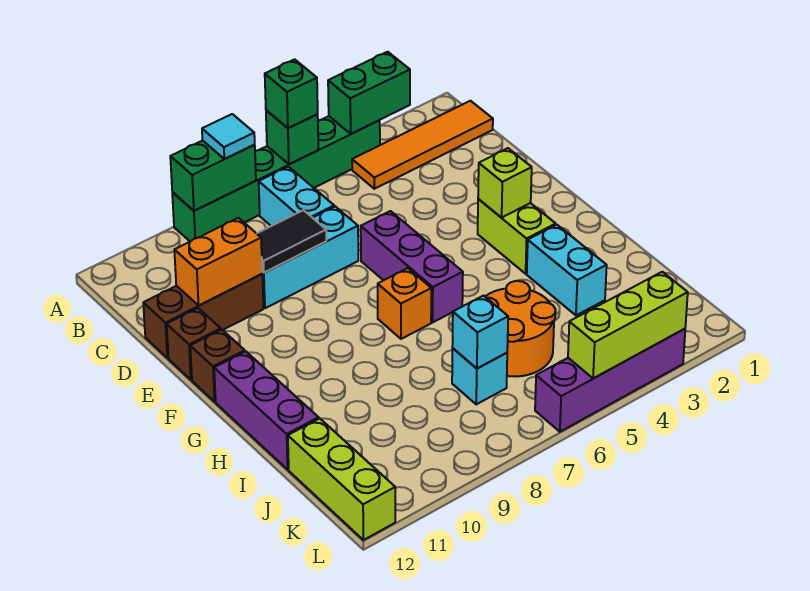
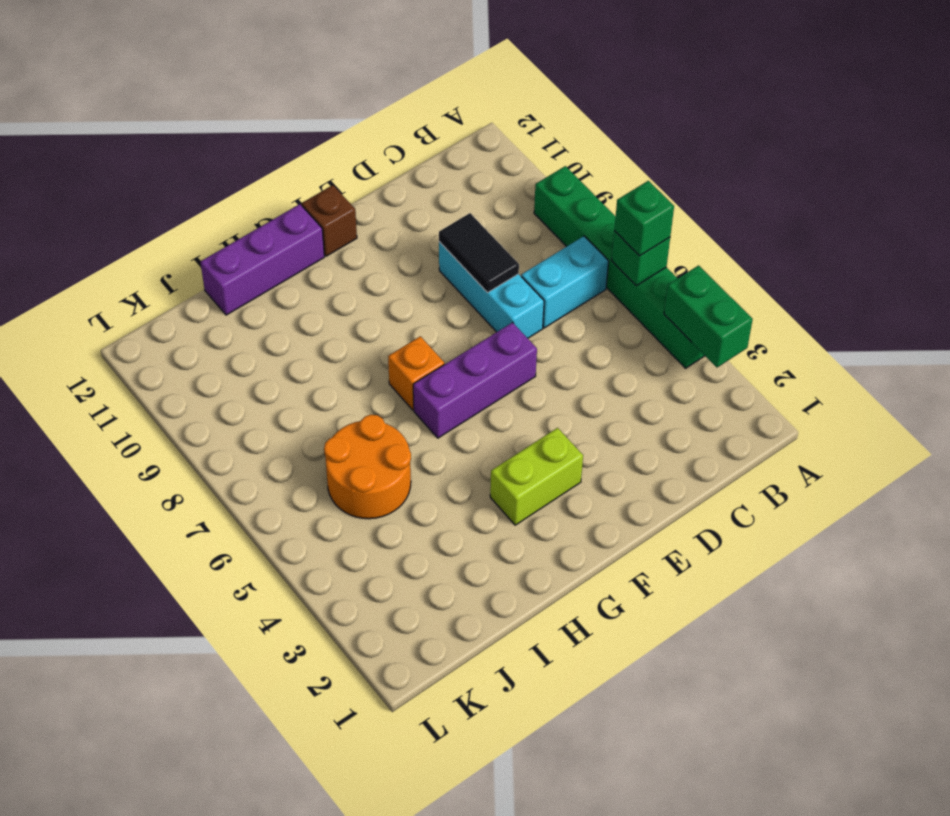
none -> orange 1x4 tile [352,101,493,189]
none -> brown 1x3 brick [143,274,263,358]
none -> brown 1x1 brick [167,308,221,380]

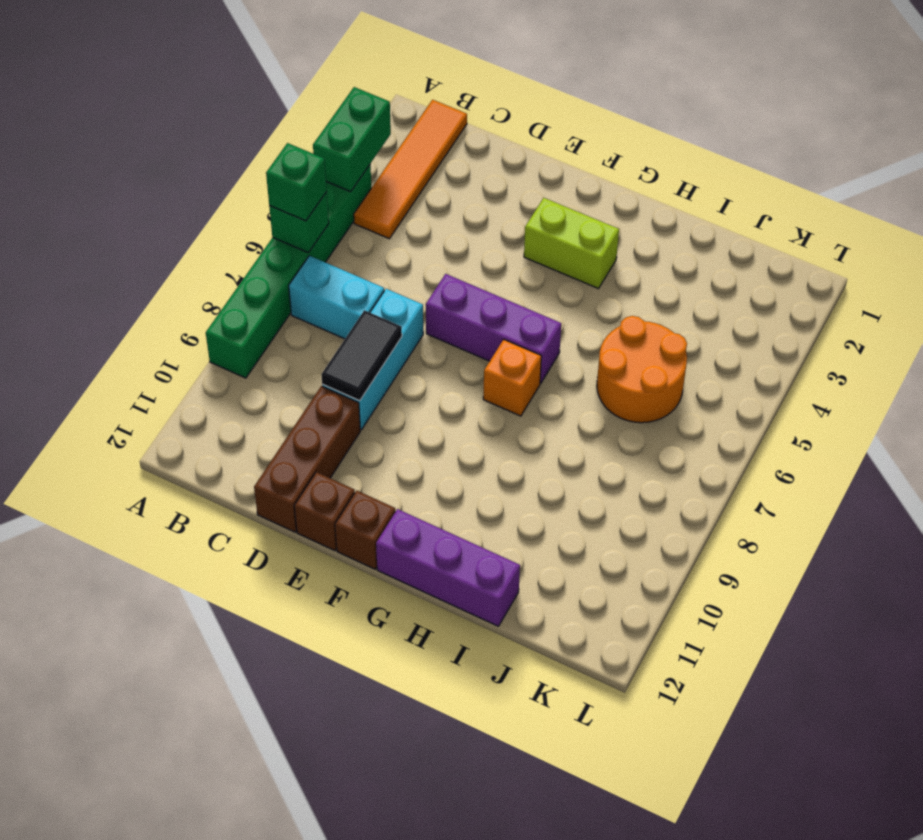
none -> cyan 1x2 brick [527,225,607,315]
none -> cyan 1x1 brick [452,348,507,404]
none -> lime 1x3 brick [288,418,395,540]

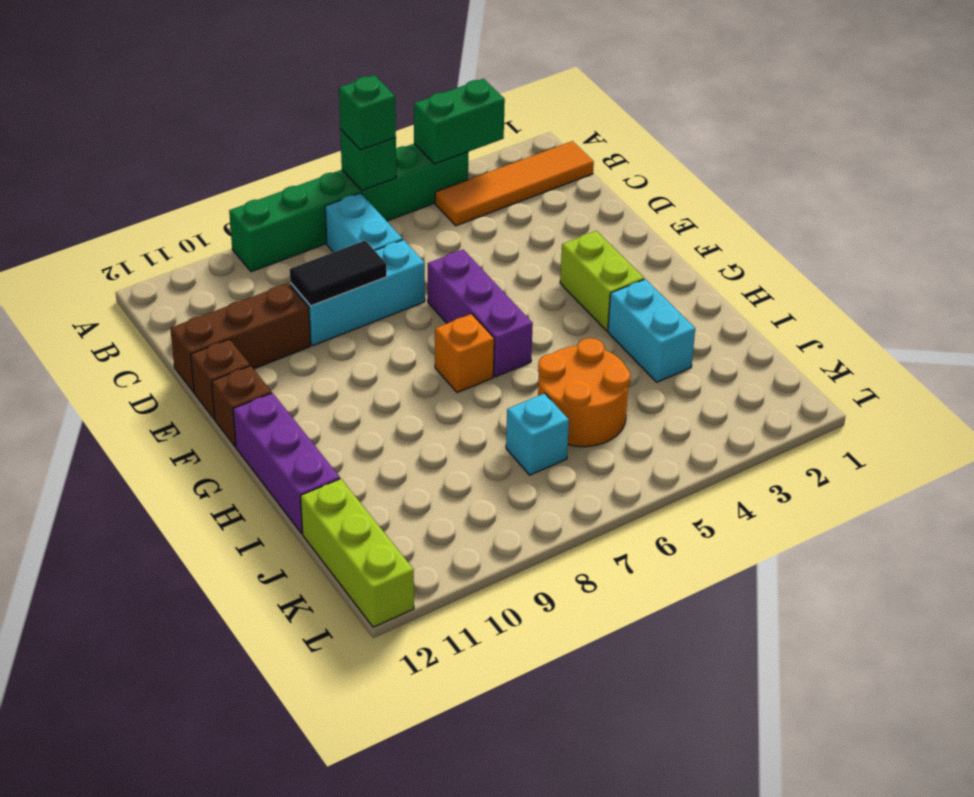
none -> purple 1x4 brick [535,329,685,432]
none -> green 1x2 brick [170,141,256,211]
none -> orange 1x2 brick [174,218,262,305]

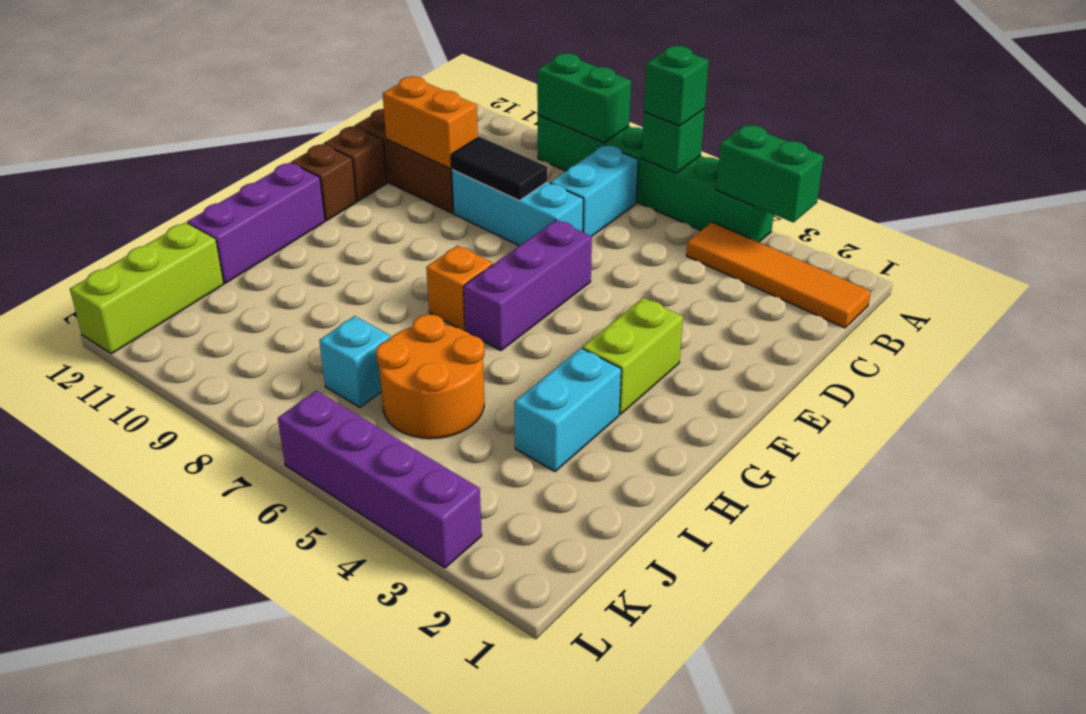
none -> lime 1x1 brick [478,148,532,218]
none -> cyan 1x1 brick [452,296,508,368]
none -> lime 1x3 brick [568,272,688,379]

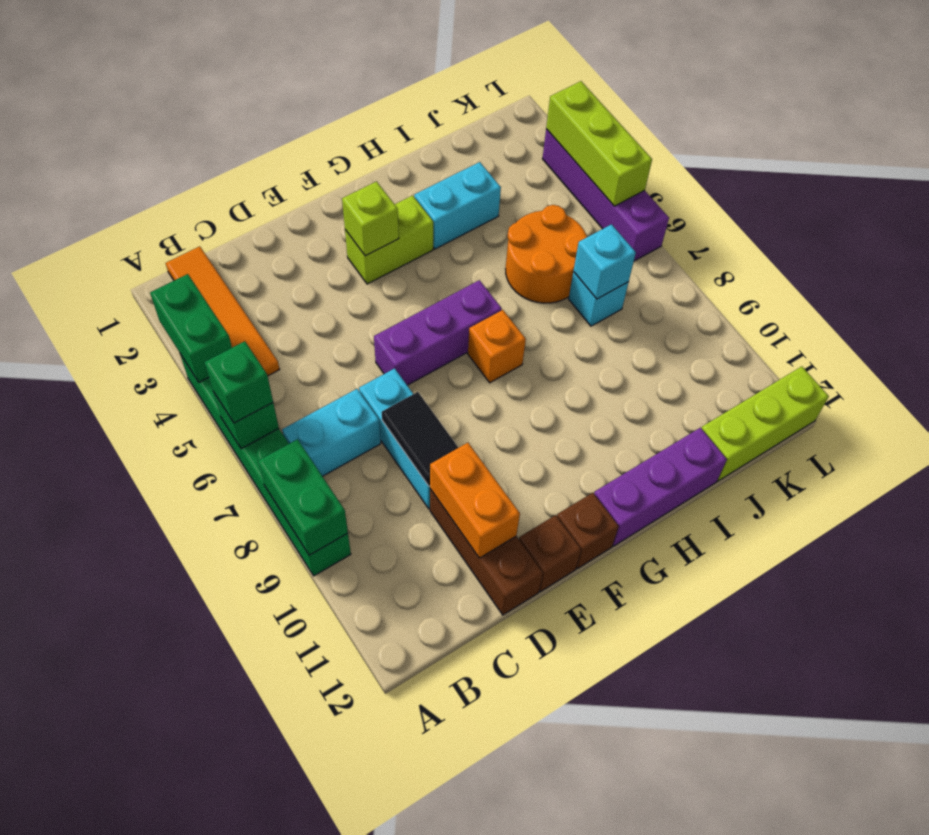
none -> cyan 1x1 tile [202,114,255,159]

